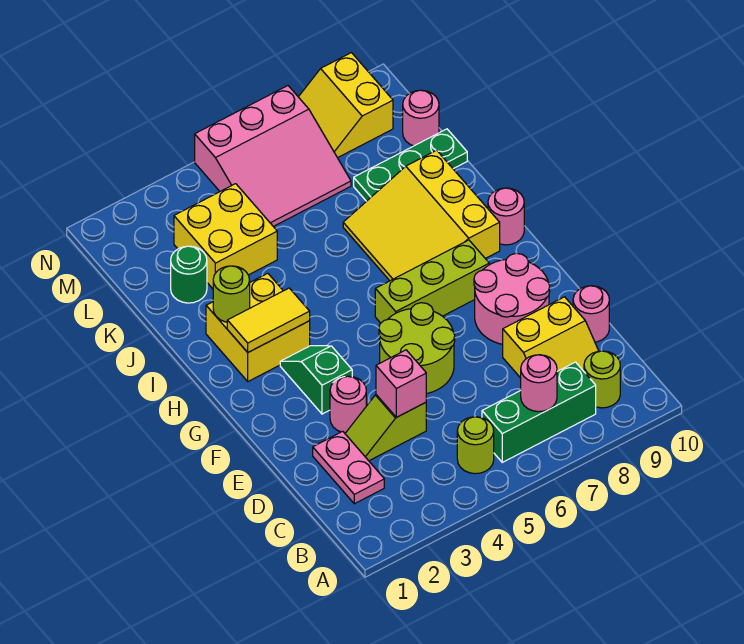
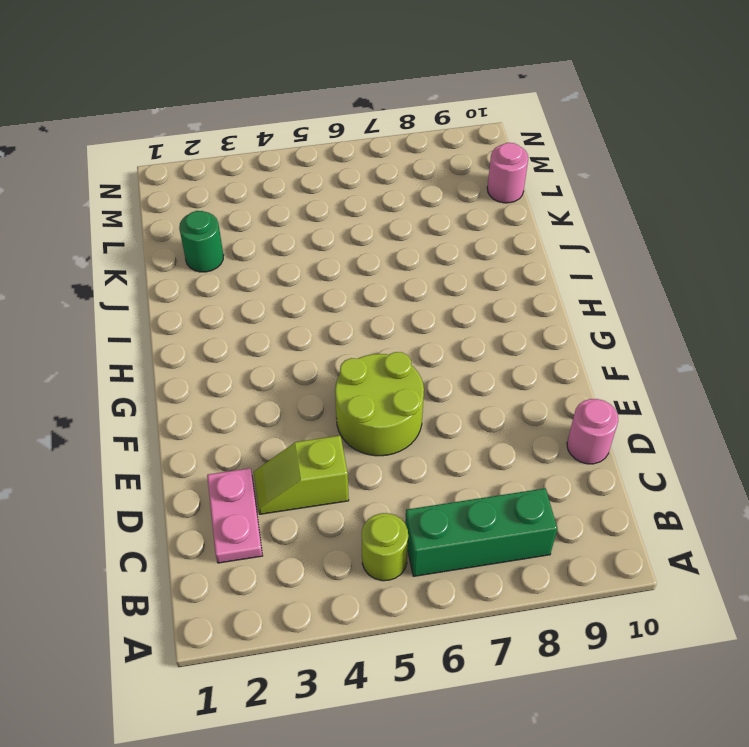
none -> lime 1x1 round brick [584,351,620,408]
none -> yellow 2x2 slope [503,297,599,378]
none -> pink 1x1 round brick [330,376,366,433]

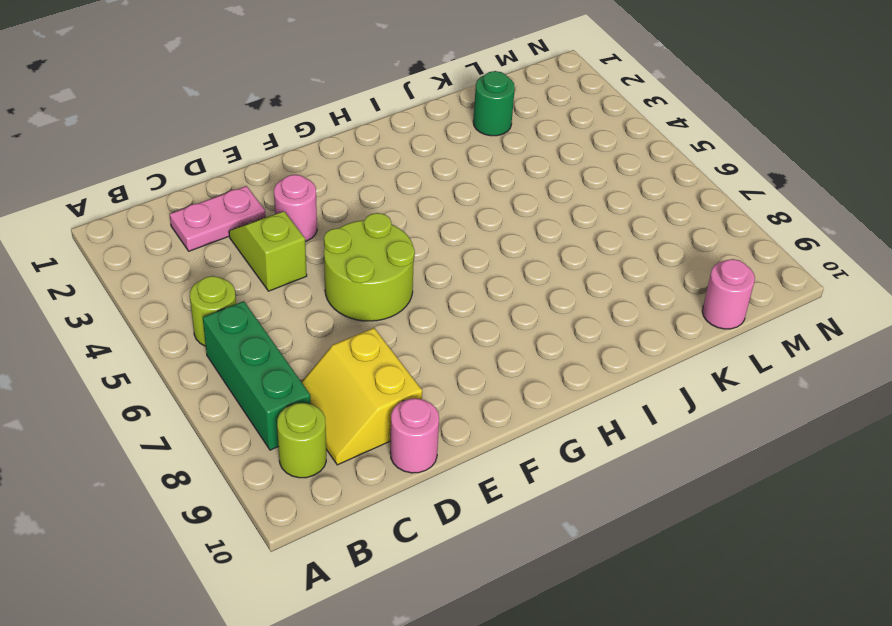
none -> pink 2x2 round brick [474,253,550,344]
none -> green 1x2 slope [280,346,352,414]
none -> lime 1x3 brick [375,240,489,323]

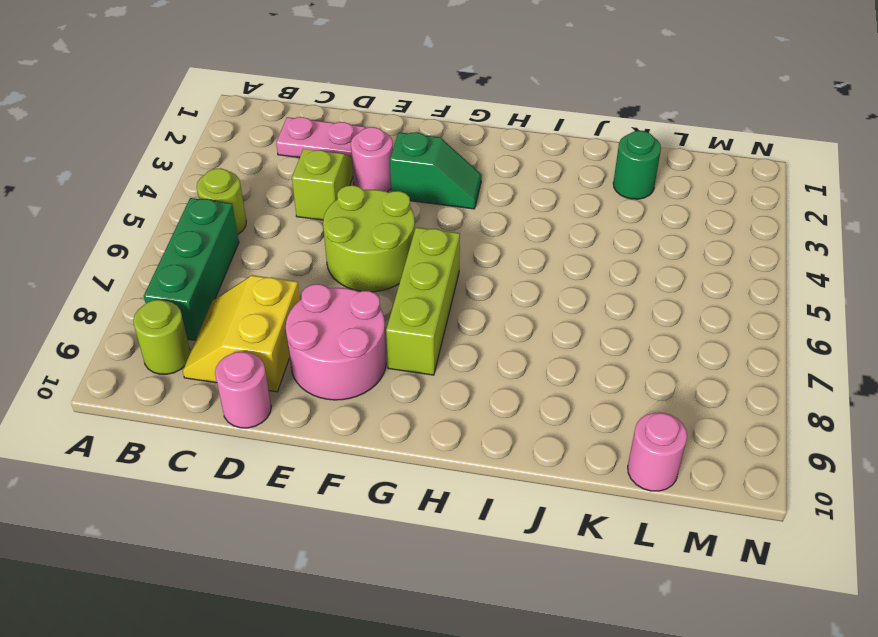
none -> yellow 2x2 brick [206,273,310,381]
none -> yellow 3x3 slope [343,150,500,281]
none -> pink 1x1 round brick [488,188,524,245]

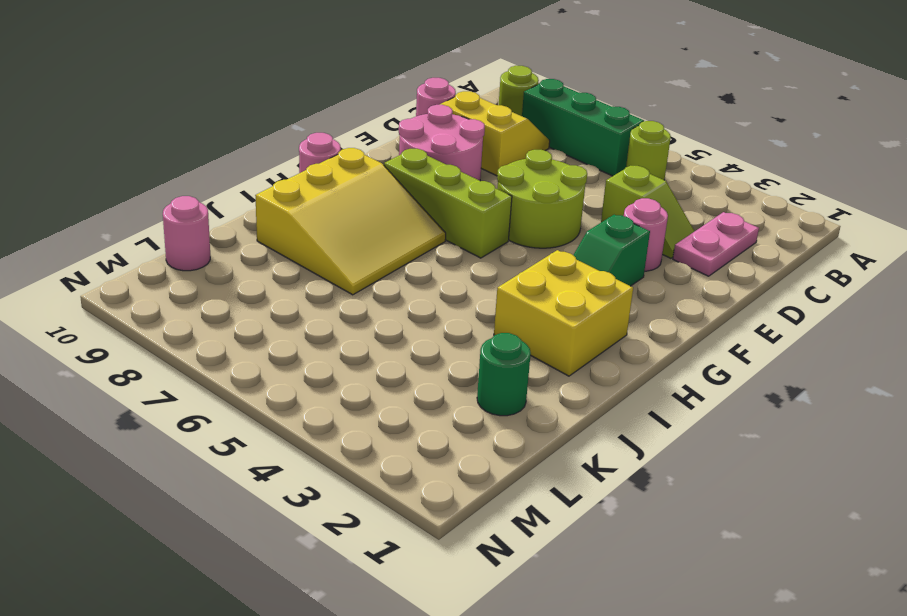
none -> yellow 2x2 brick [174,184,277,289]
none -> green 1x3 plate [354,129,467,201]
none -> pink 3x3 slope [195,86,351,227]

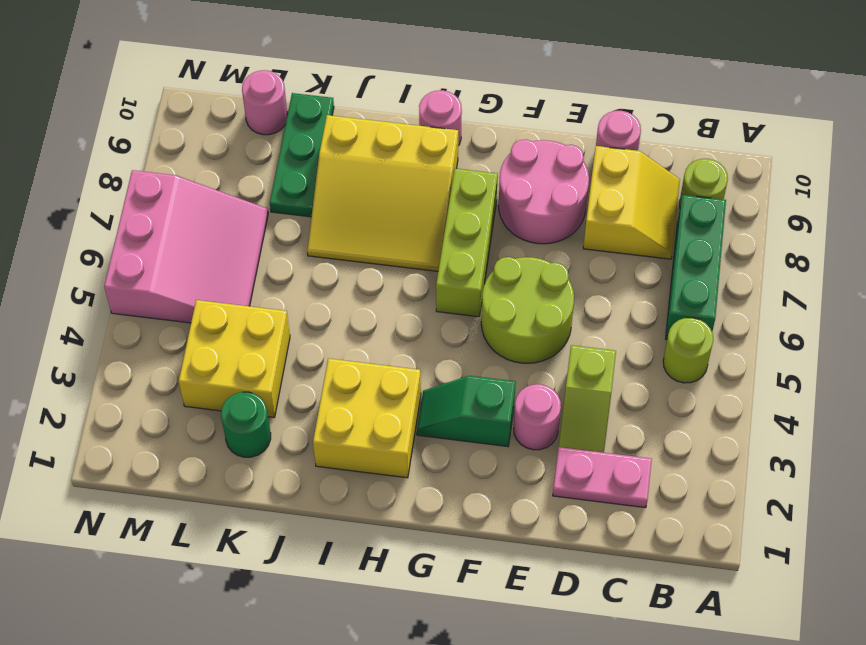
none -> yellow 2x2 slope [299,53,393,158]
none -> pink 1x1 round brick [521,355,557,412]
none -> pink 1x1 brick [376,350,426,417]

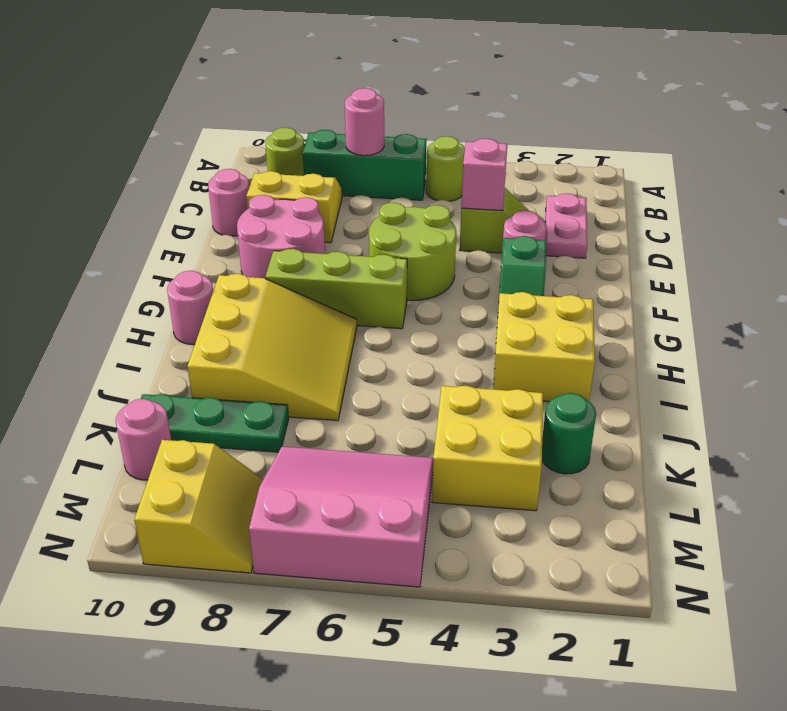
none -> yellow 1x2 tile [227,288,310,352]
none -> lime 1x1 round brick [213,266,250,322]

